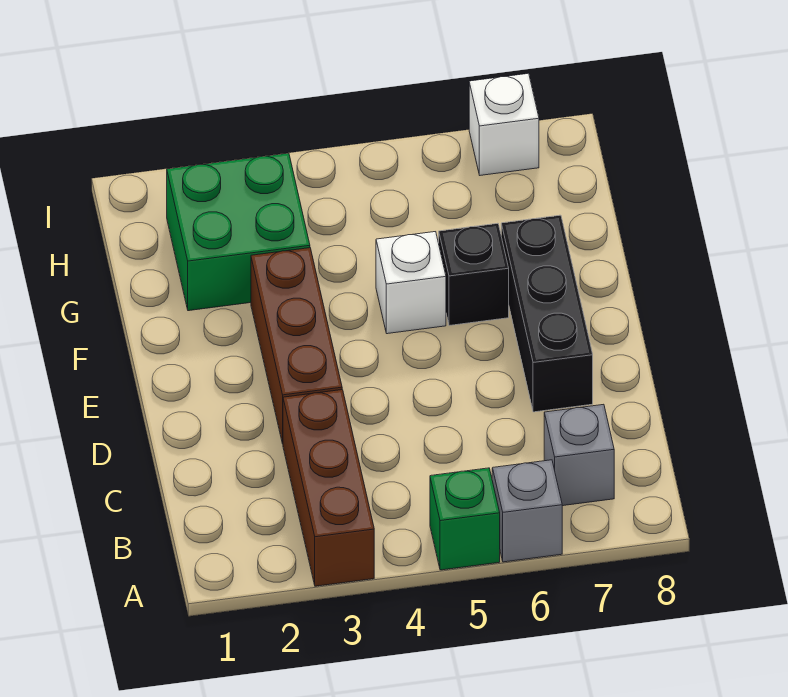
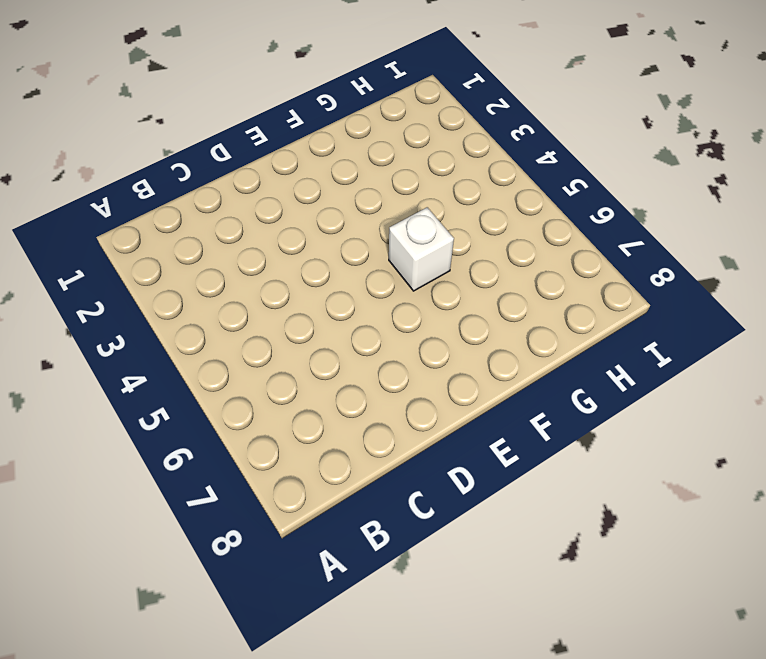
none -> brown 1x3 brick [283,390,374,586]
none -> green 1x1 brick [430,468,500,570]

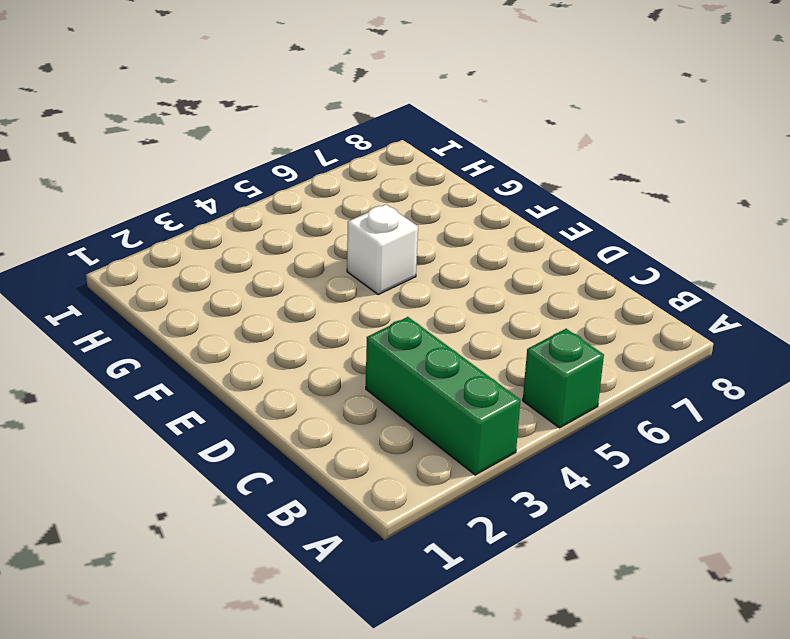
green 1x3 brick [366,317,521,475] -> brown 1x3 brick [283,390,374,586]
none -> grey 1x1 brick [492,460,562,562]
none -> grey 1x1 brick [544,404,614,506]

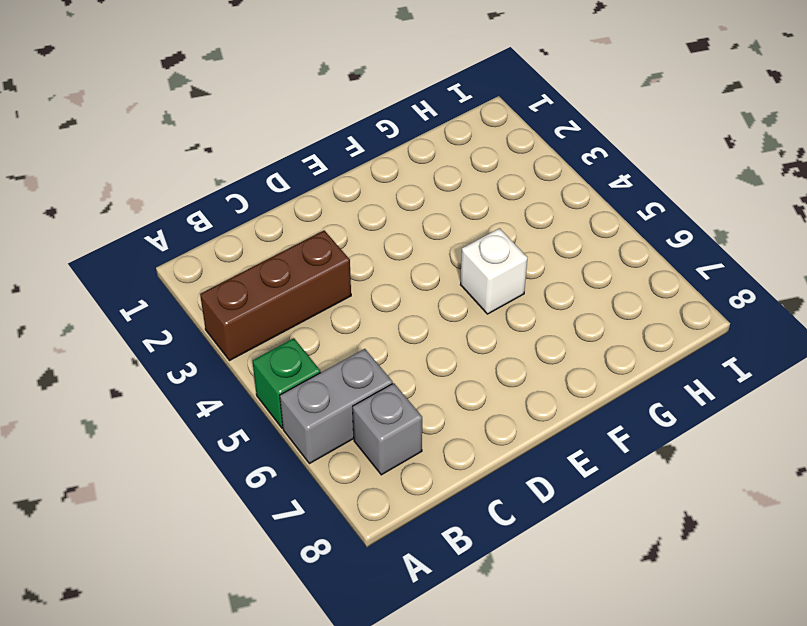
grey 1x2 brick [280,349,393,464] -> grey 1x1 brick [492,460,562,562]
none -> brown 1x3 brick [251,248,342,444]
none -> black 1x3 brick [501,215,593,412]

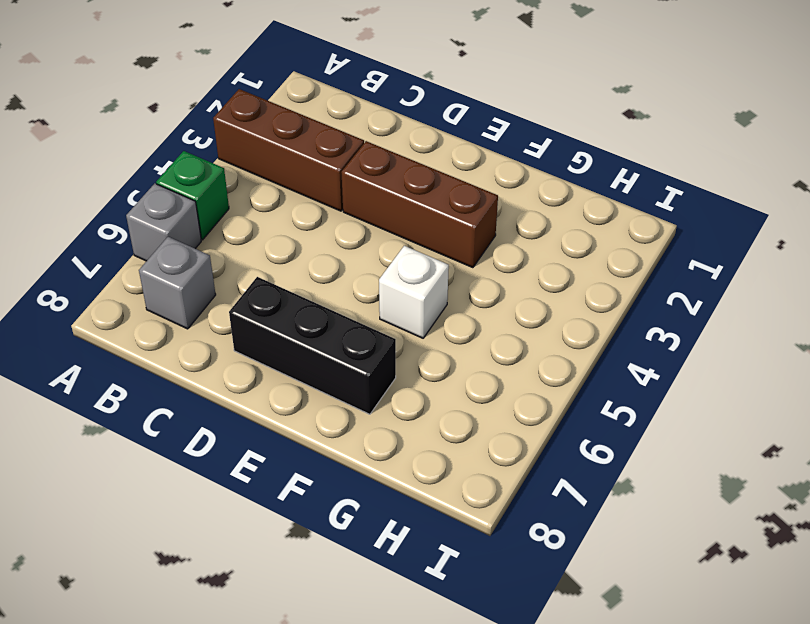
none -> black 1x1 brick [439,223,509,326]
none -> green 2x2 brick [167,153,310,311]

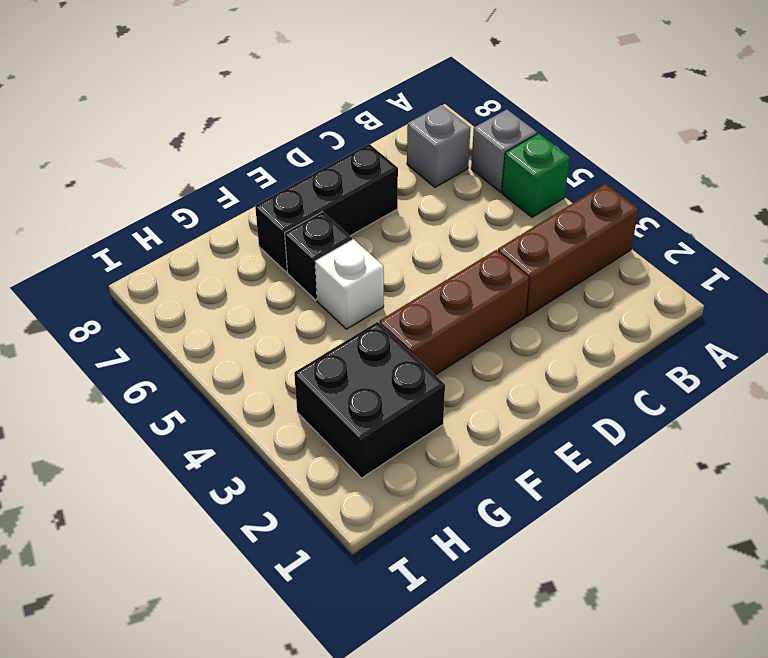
black 2x2 brick [294,322,445,478] -> green 2x2 brick [167,153,310,311]
none -> white 1x1 brick [469,73,539,175]

